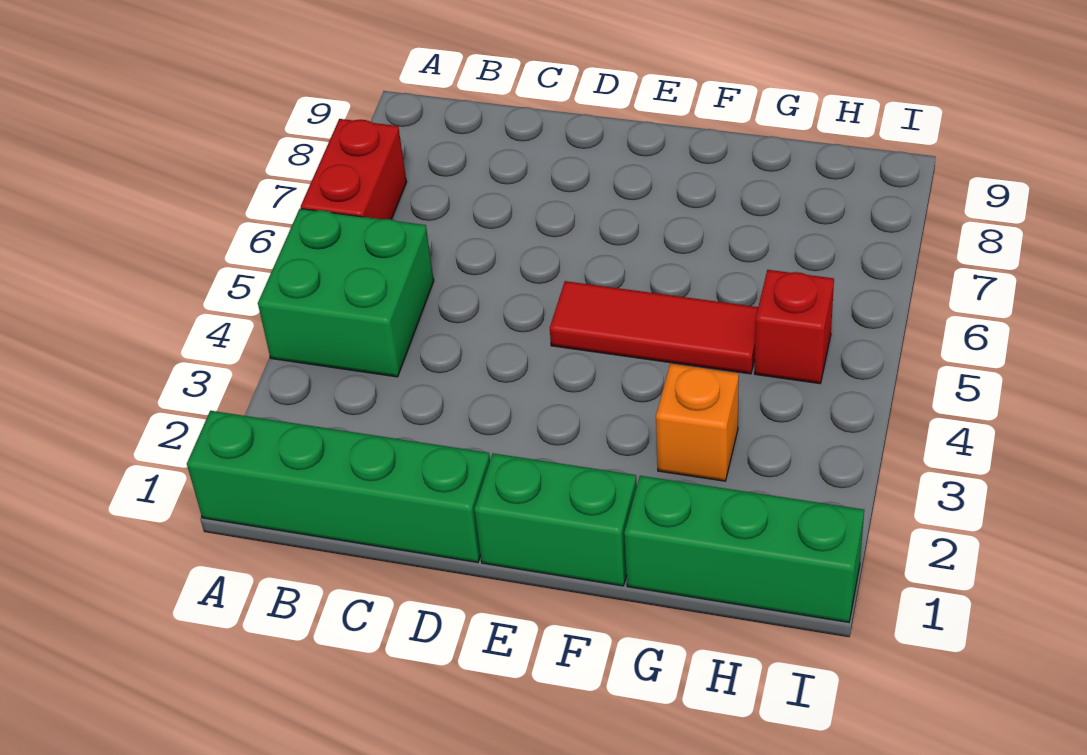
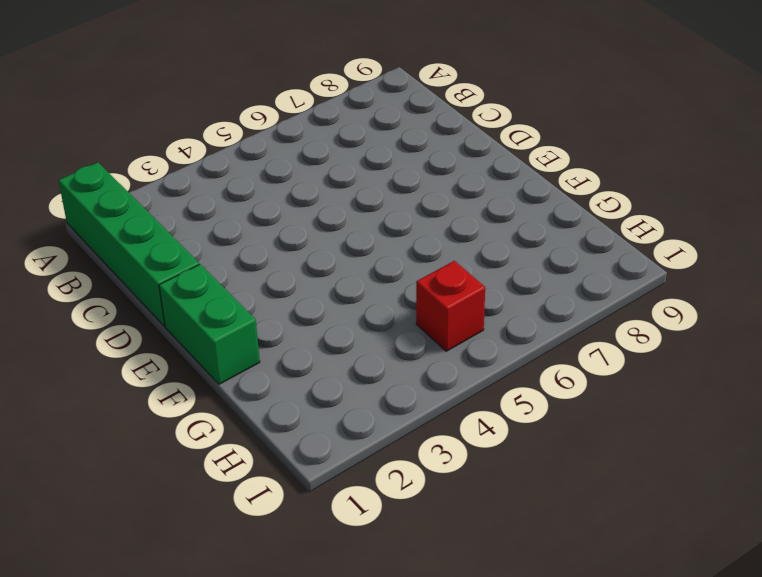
none -> green 2x2 brick [258,209,434,377]
none -> red 1x2 brick [301,119,407,219]

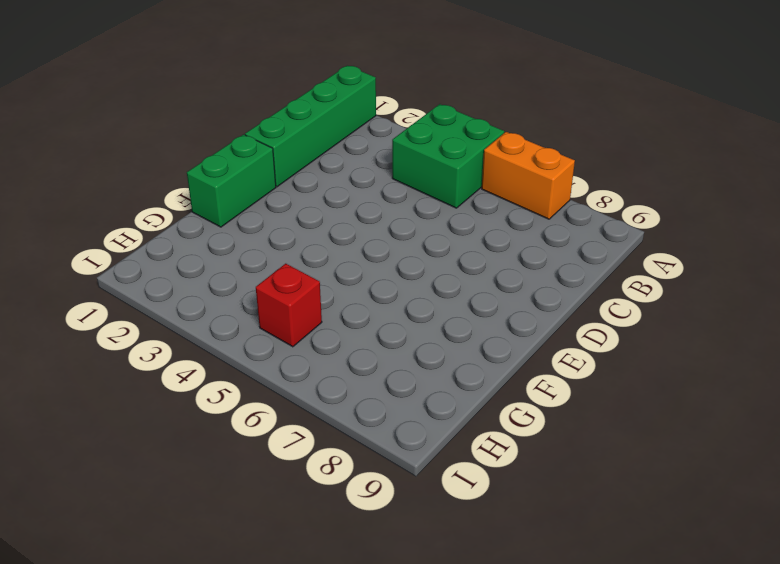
orange 1x2 brick [482,132,575,219] -> red 1x2 brick [301,119,407,219]
none -> red 1x3 tile [550,281,758,374]
none -> green 1x3 brick [624,476,864,622]

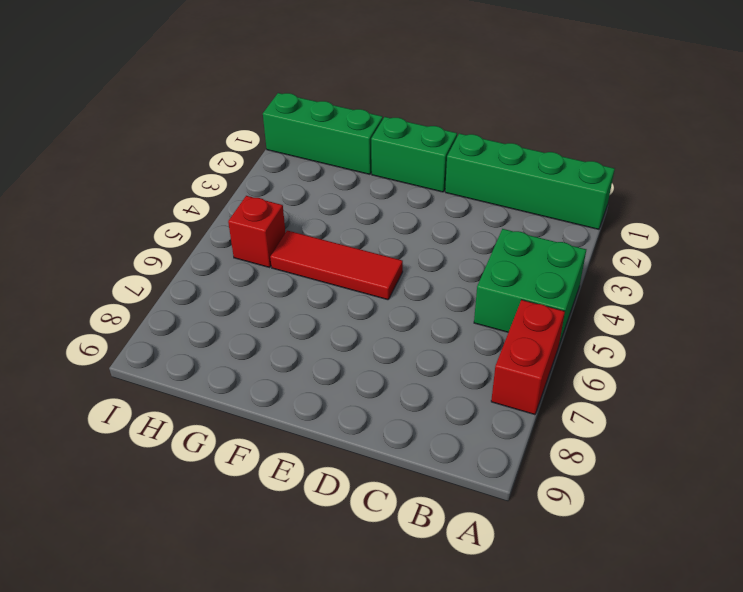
none -> orange 1x1 brick [656,364,739,481]

